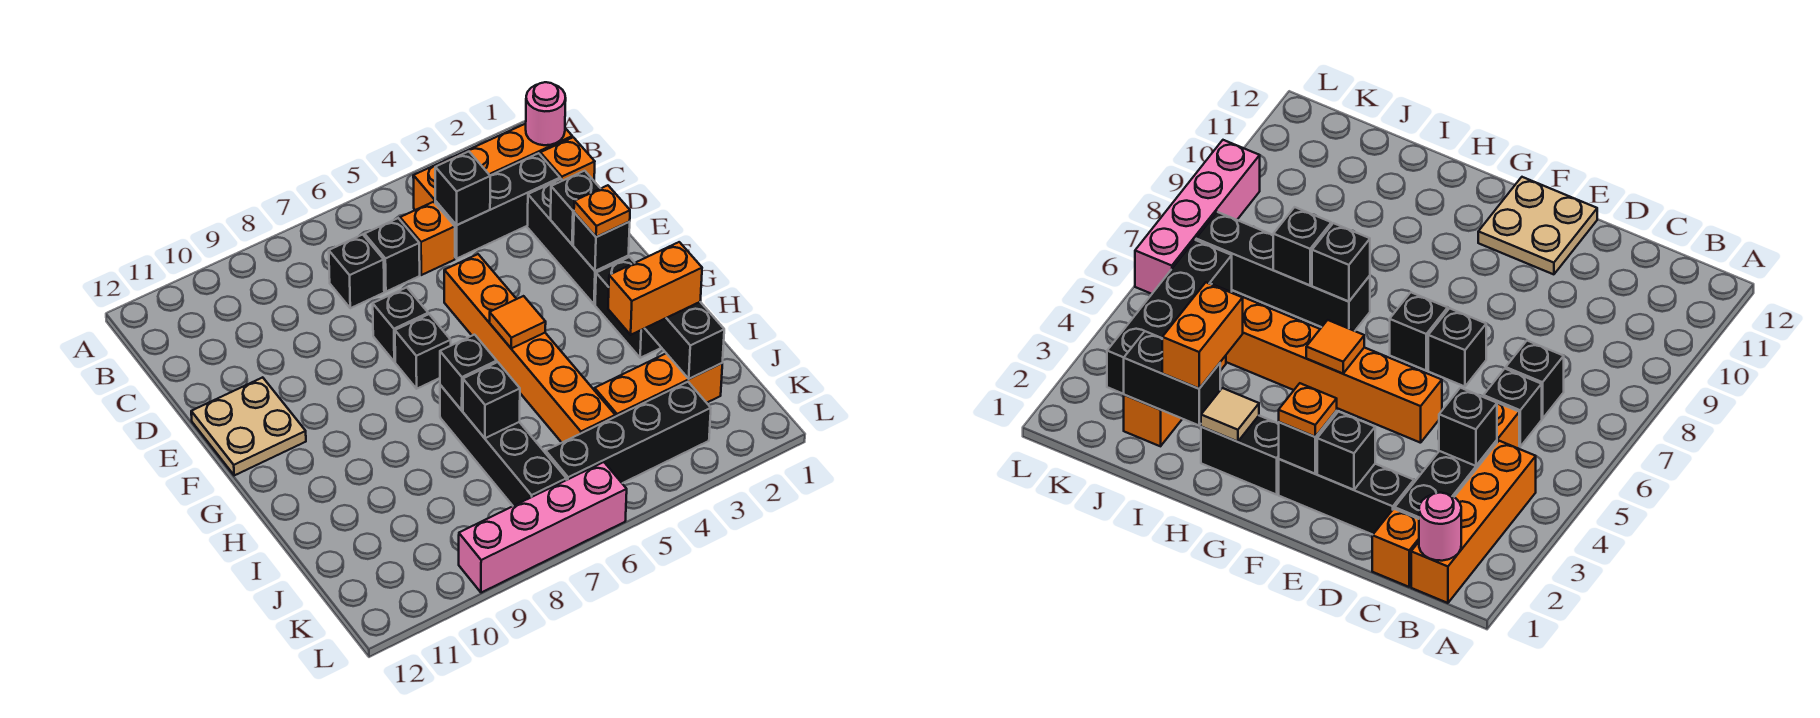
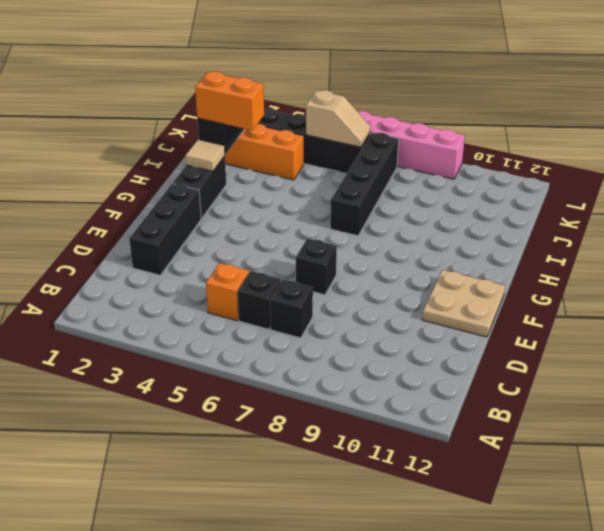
tan 1x2 slope [306,90,371,147] -> none
none -> orange 1x4 brick [413,124,572,210]
none -> orange 1x1 brick [540,137,595,180]
none -> black 1x3 brick [435,153,560,259]

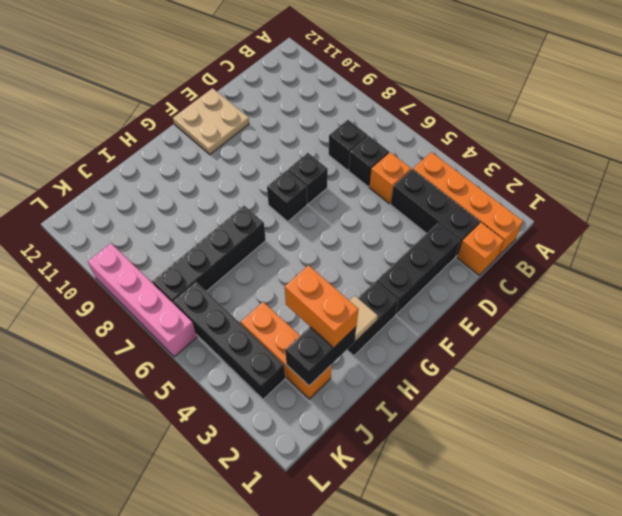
none -> orange 1x6 brick [444,254,615,442]
none -> pink 1x1 round brick [526,82,566,145]
none -> black 1x1 brick [435,152,490,225]

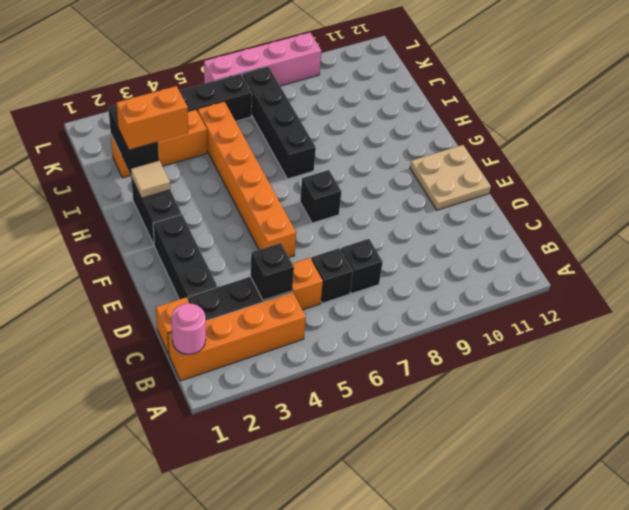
none -> black 1x1 brick [373,287,428,362]
none -> black 1x1 brick [551,171,600,245]
none -> black 1x1 brick [573,213,630,271]

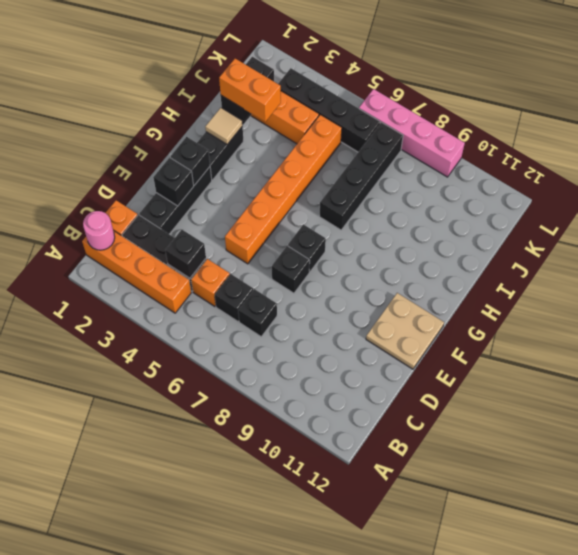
none -> orange 1x1 tile [489,296,546,348]
none -> black 1x1 brick [440,335,497,410]
none -> black 1x1 brick [463,362,520,438]

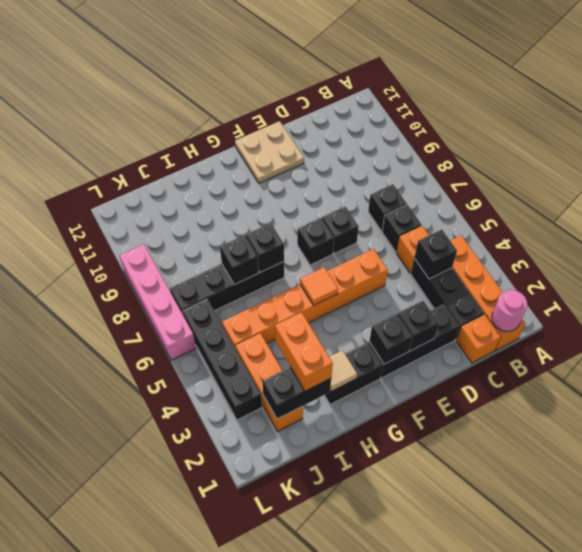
none -> orange 1x1 plate [574,185,630,237]

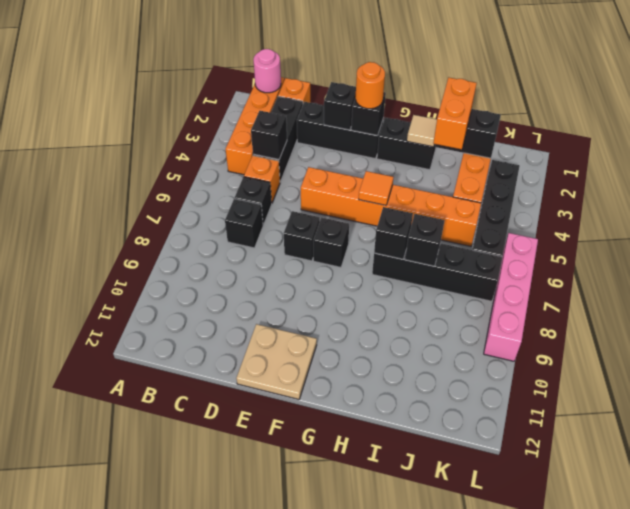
orange 1x1 round brick [355,62,385,109] -> orange 1x1 plate [574,185,630,237]

